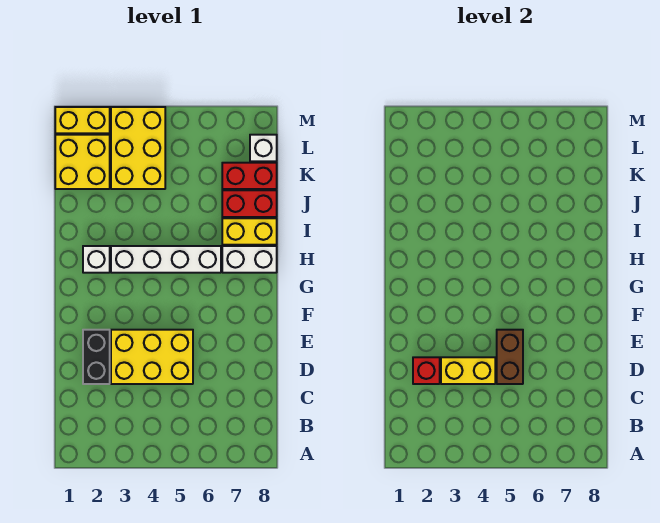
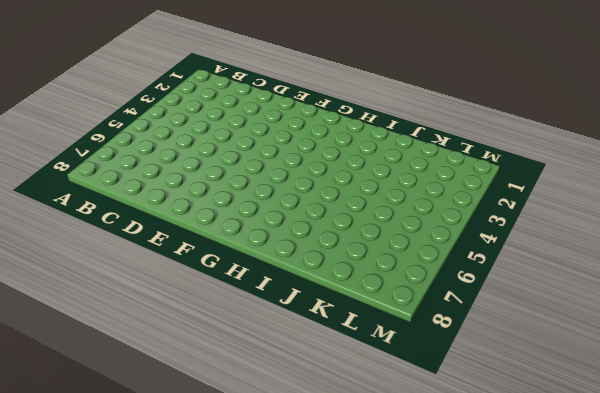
none -> black 1x2 brick [83,330,110,384]
none -> yellow 2x3 brick [111,330,193,384]
none -> white 1x1 brick [83,246,110,273]

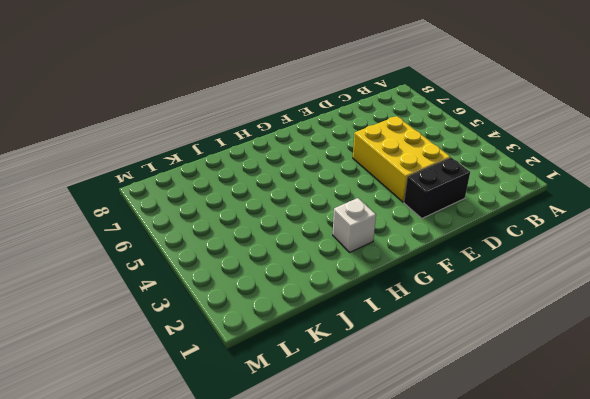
none -> white 1x4 brick [111,246,221,273]
none -> white 1x2 brick [222,246,277,273]
none -> yellow 1x2 brick [222,218,277,245]

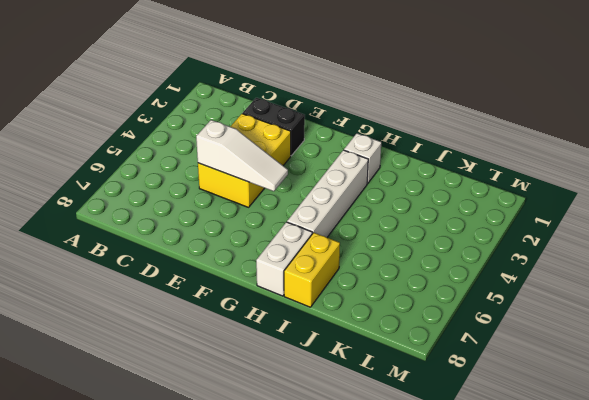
white 1x3 slope [196,120,288,191] -> brown 1x2 brick [497,330,523,384]
none -> red 1x2 brick [222,190,277,217]
none -> yellow 2x2 brick [55,135,110,189]
none -> yellow 2x3 brick [111,107,165,189]

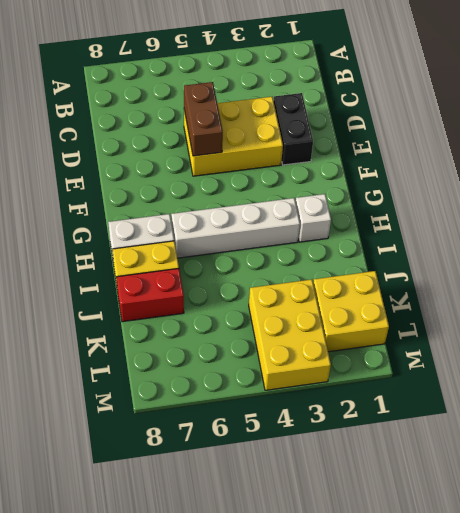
none -> red 1x2 brick [222,163,277,189]
none -> white 1x1 brick [250,135,277,161]
none -> yellow 1x2 brick [55,107,110,133]

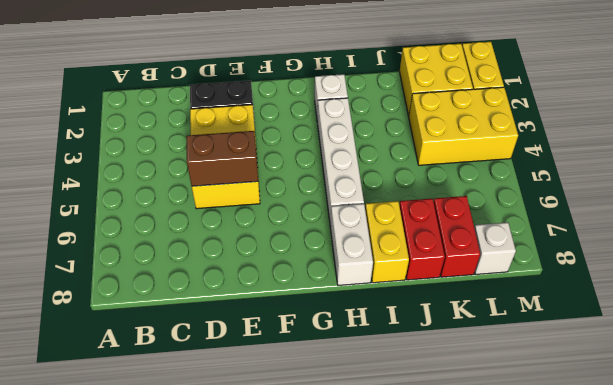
none -> red 1x1 brick [413,357,440,384]
none -> yellow 1x2 brick [441,357,495,384]

